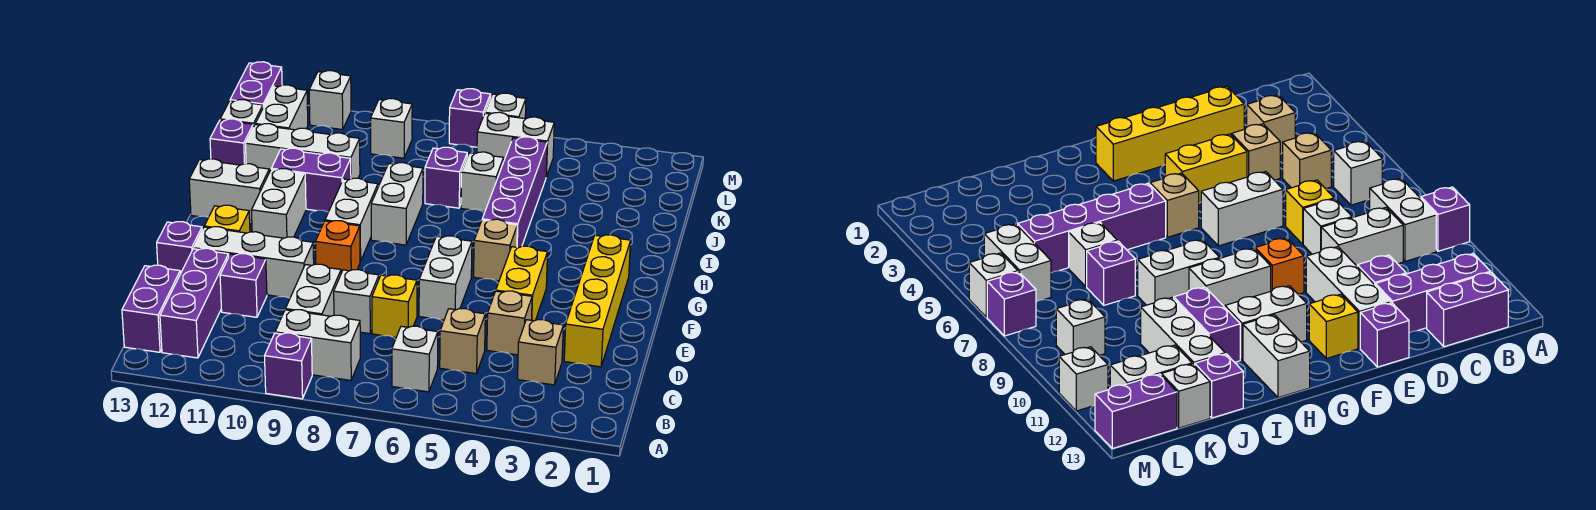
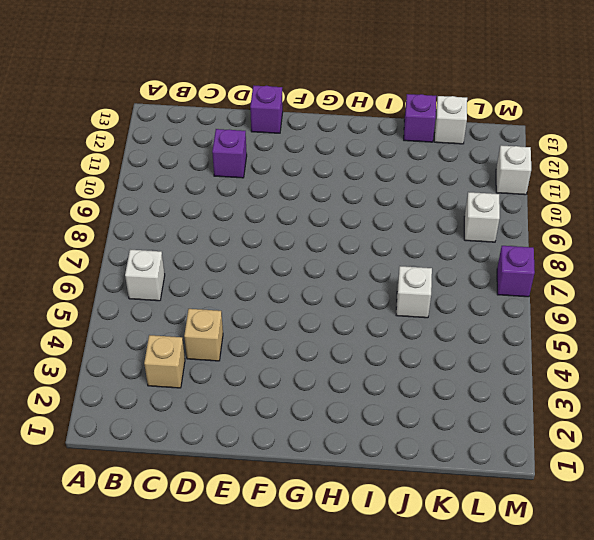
none -> purple 1x1 brick [265,333,312,399]
none -> white 1x2 brick [275,310,360,380]
none -> purple 1x3 brick [160,248,229,358]
none -> purple 1x2 brick [122,265,180,352]

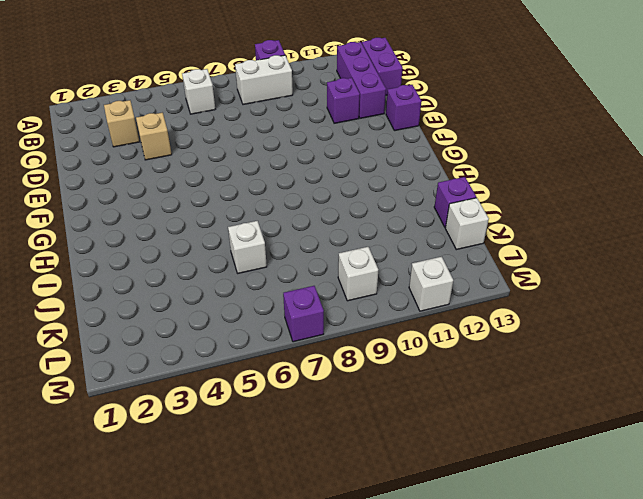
none -> tan 1x1 brick [440,309,485,374]
none -> white 1x2 brick [285,264,341,316]
none -> yellow 1x4 brick [564,235,631,367]
none -> yellow 1x1 brick [372,275,417,337]

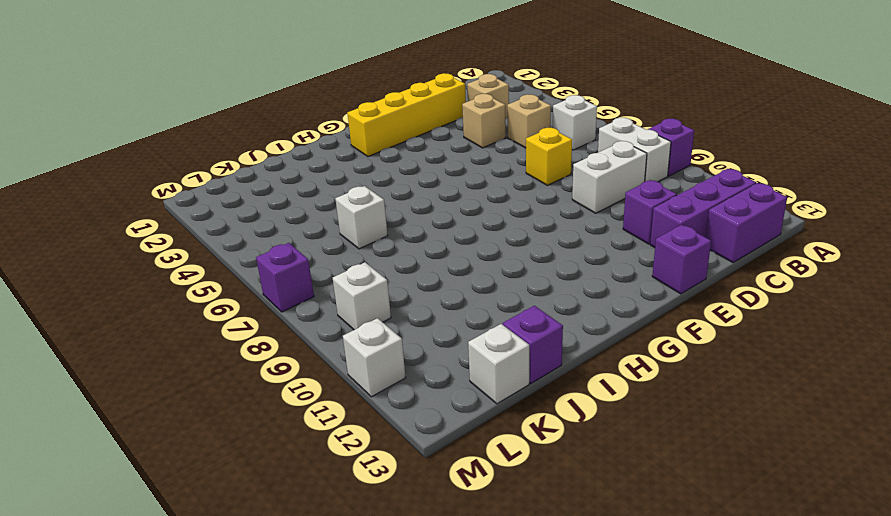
none -> white 1x1 brick [334,270,379,334]
none -> yellow 1x2 brick [496,246,548,321]
none -> white 1x2 brick [419,236,472,320]
none -> white 1x3 brick [194,227,314,298]

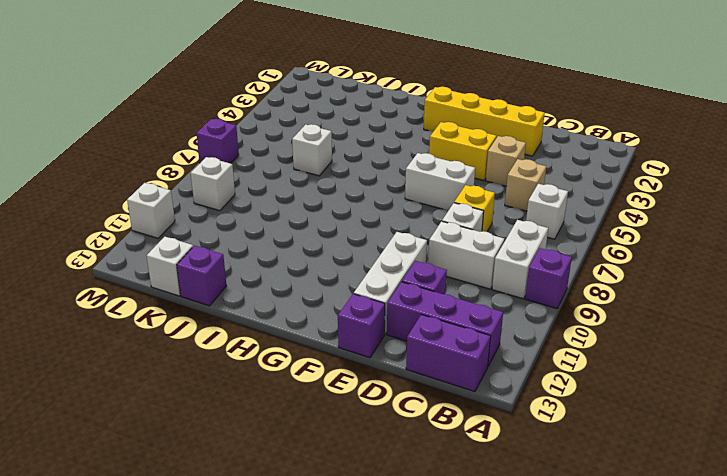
none -> tan 1x1 brick [518,320,563,385]
none -> orange 1x1 brick [315,221,360,273]
none -> yellow 1x1 brick [204,205,250,233]
none -> tan 1x1 brick [474,219,517,281]

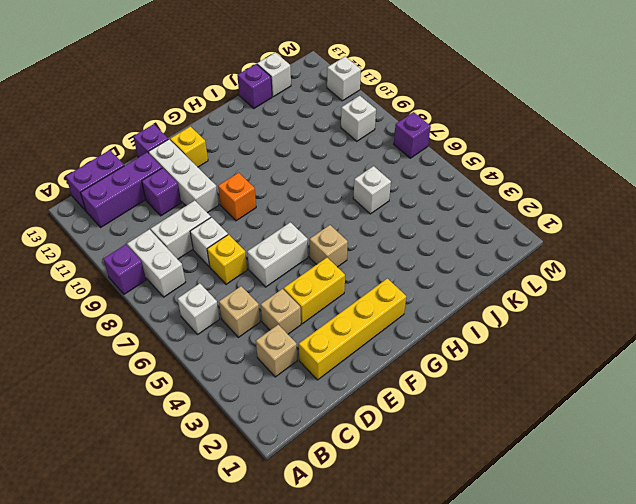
none -> white 1x2 brick [325,178,378,261]
none -> white 1x2 brick [251,169,306,238]
none -> purple 1x4 brick [482,137,547,248]
none -> white 1x2 brick [371,163,423,245]

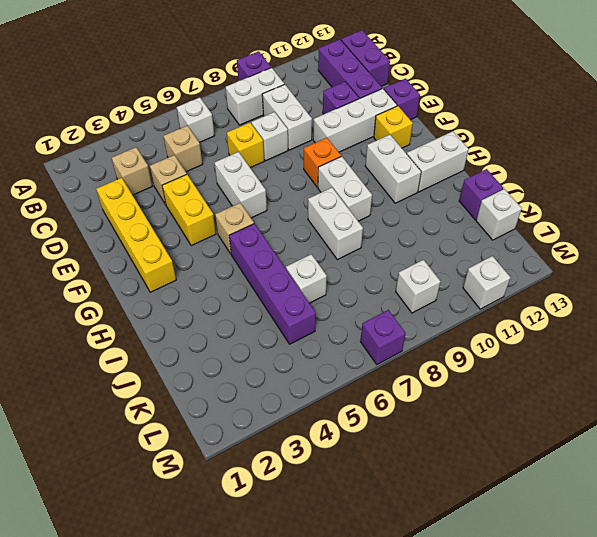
none -> purple 1x2 brick [271,148,351,212]
none -> purple 1x1 brick [425,147,467,208]
none -> white 1x3 brick [246,124,360,179]
none -> white 1x2 brick [255,85,308,130]

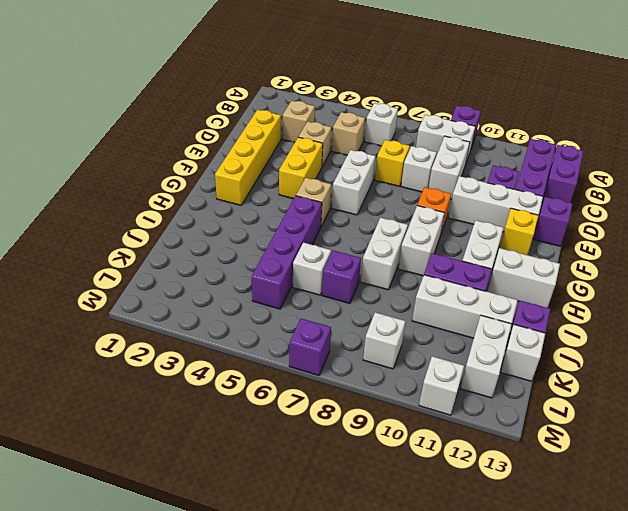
none -> white 1x2 brick [477,112,554,177]
none -> purple 1x2 brick [230,62,282,107]
none -> white 1x1 brick [485,93,526,118]

